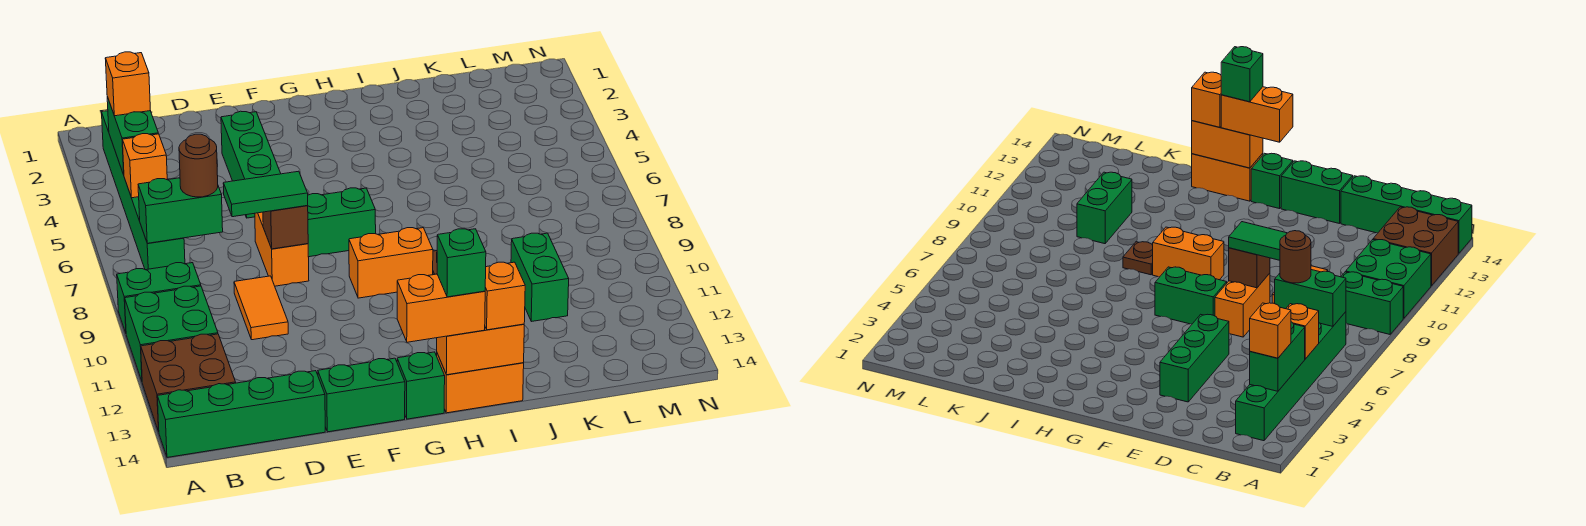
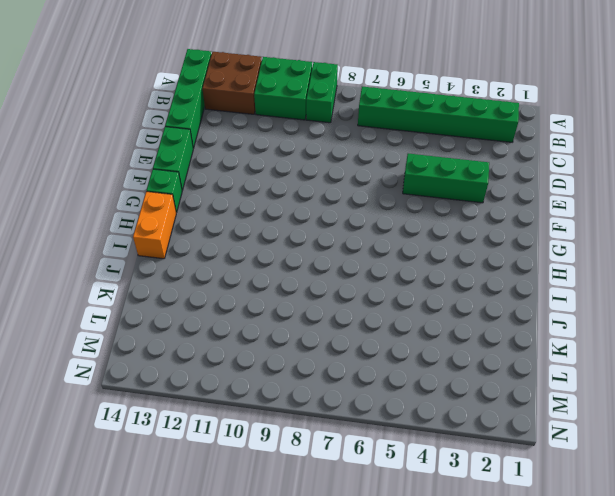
none -> orange 1x2 tile [234,276,288,340]
none -> orange 1x2 brick [255,212,309,286]
none -> green 1x2 brick [308,188,376,257]

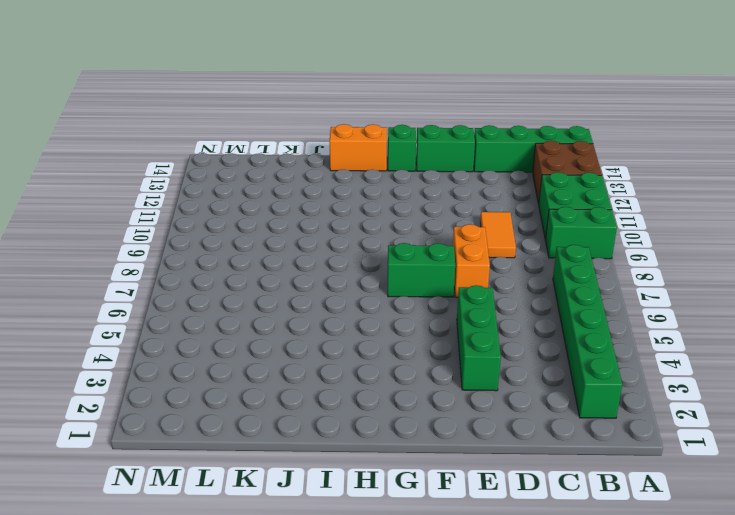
none -> orange 1x2 brick [349,228,433,298]
none -> brown 1x1 plate [1123,242,1153,275]
none -> green 1x2 brick [511,233,569,322]

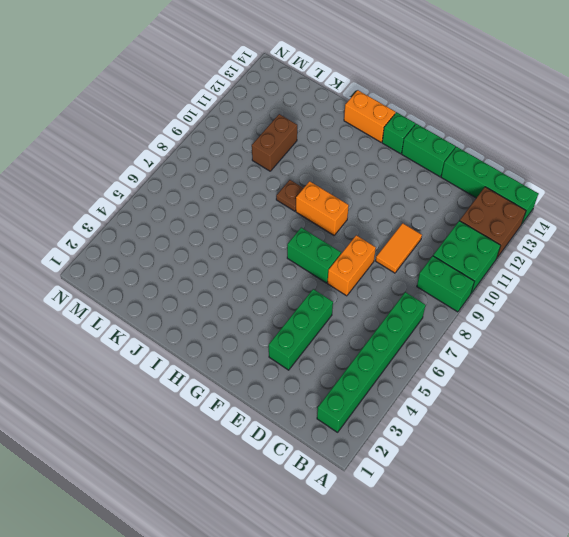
brown 1x2 brick [252,114,297,171] -> green 1x2 brick [511,233,569,322]
none -> green 1x2 brick [107,97,158,175]
none -> orange 1x1 brick [123,134,167,198]
none -> green 1x2 brick [138,178,223,243]

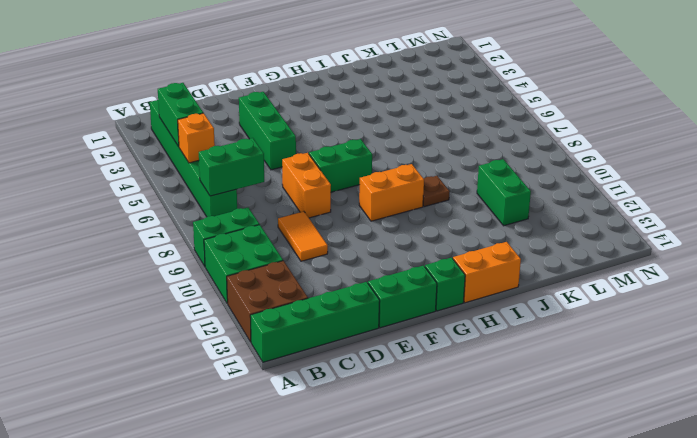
none -> brown 1x1 brick [263,205,308,249]
none -> orange 1x2 brick [437,324,524,375]
none -> orange 1x1 brick [105,52,150,116]

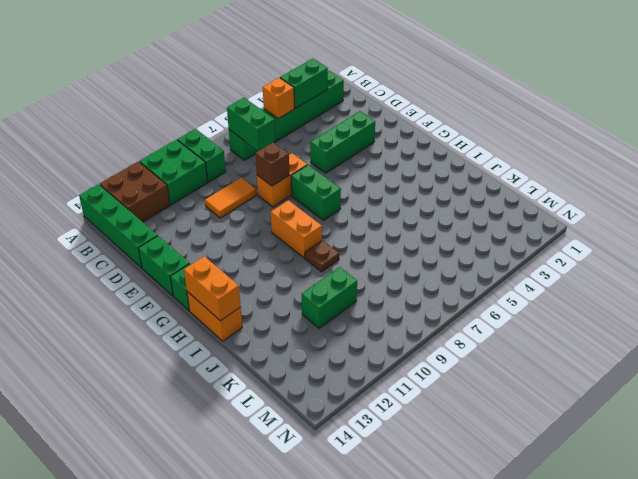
none -> orange 1x1 brick [105,52,150,116]
none -> brown 1x1 round brick [179,134,218,197]
none -> green 1x2 tile [223,171,308,217]

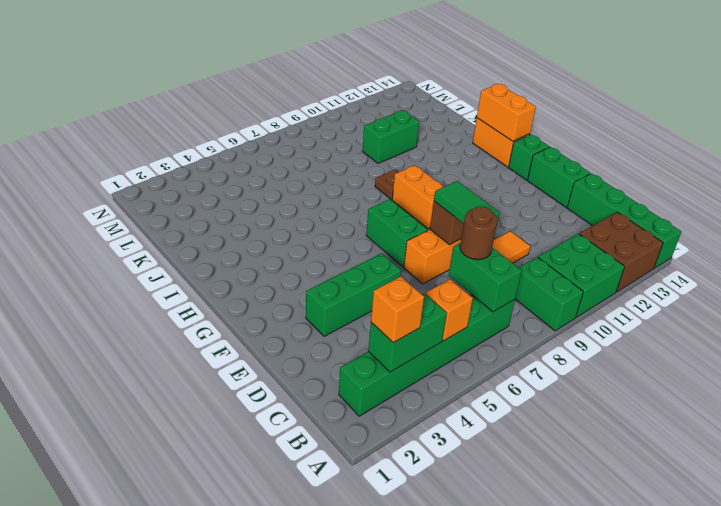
none -> orange 1x2 brick [397,274,485,342]
none -> orange 1x1 brick [485,262,525,330]
none -> green 1x1 brick [437,229,486,297]

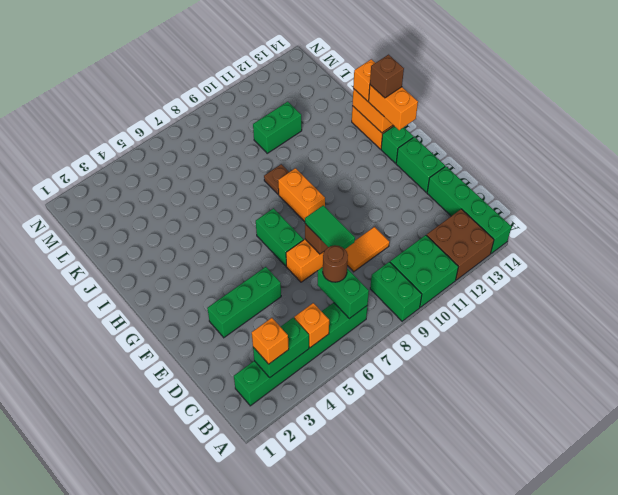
brown 1x1 brick [370,55,404,98] -> green 1x1 brick [437,229,486,297]

